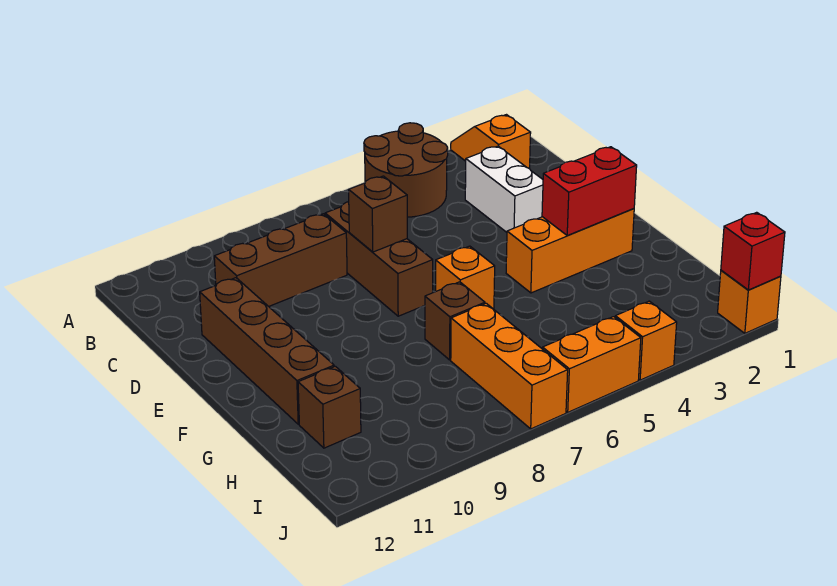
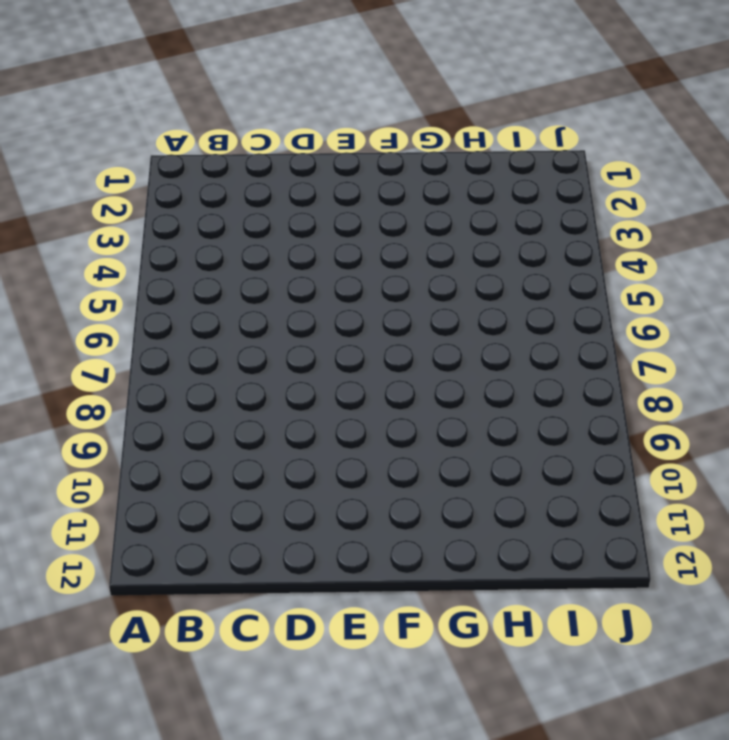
none -> orange 1x2 slope [451,115,531,169]
none -> brown 2x2 round brick [364,123,448,217]
none -> white 1x2 brick [465,146,543,232]

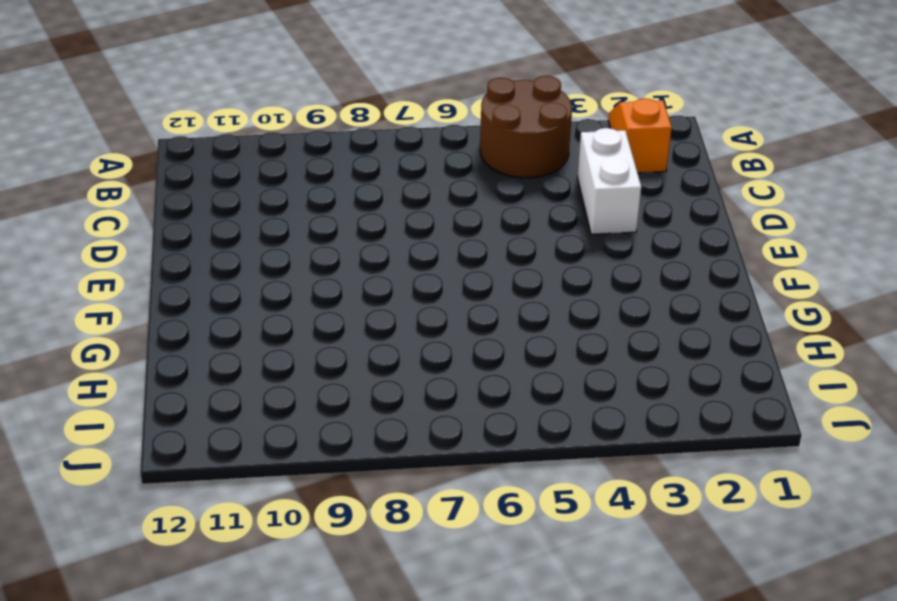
none -> brown 1x3 brick [325,202,433,316]
none -> brown 1x3 brick [214,214,347,306]
none -> brown 1x4 brick [200,278,334,424]

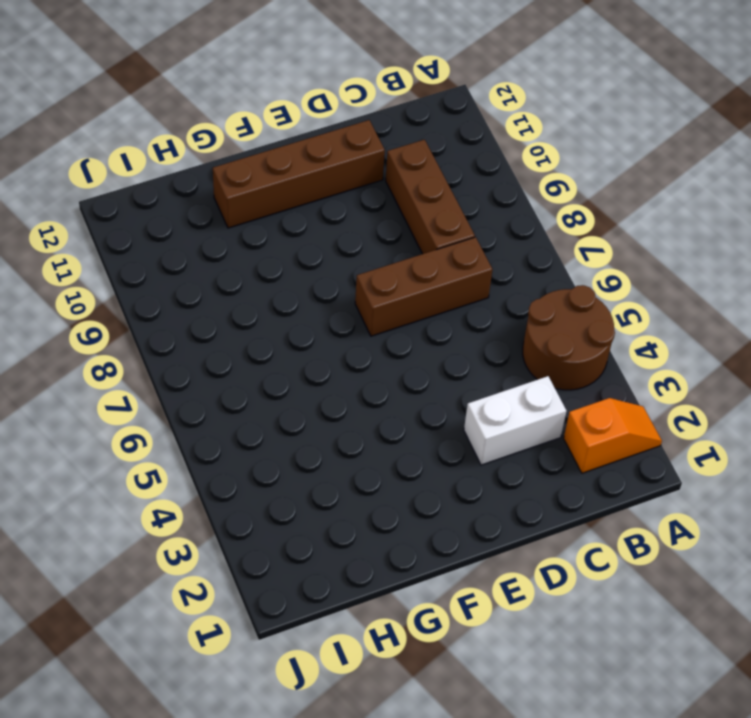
none -> orange 1x3 brick [506,209,634,293]
none -> orange 1x1 brick [436,246,495,309]
none -> brown 1x1 brick [425,282,485,360]

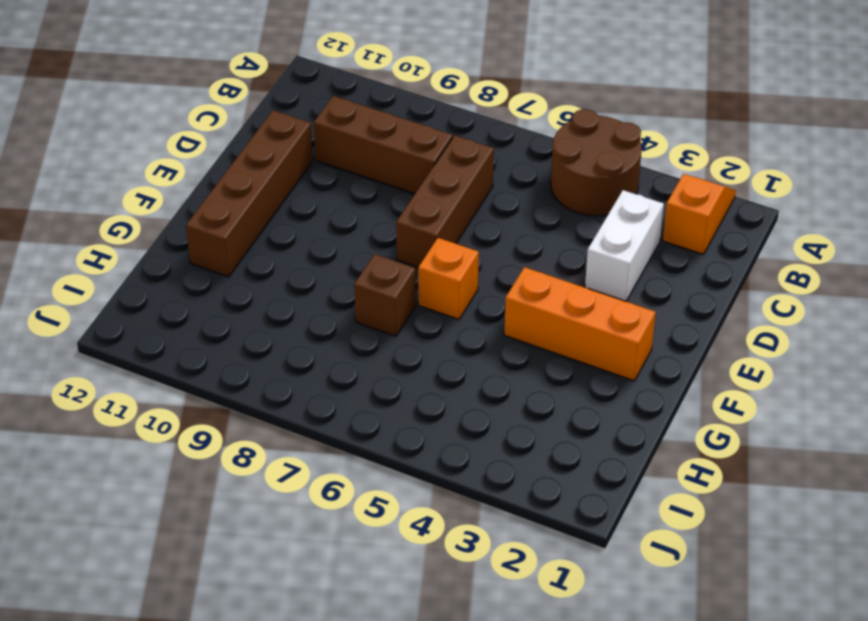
none -> orange 1x3 brick [451,303,568,429]
none -> brown 1x1 brick [298,366,361,448]
none -> orange 1x1 brick [718,270,781,333]

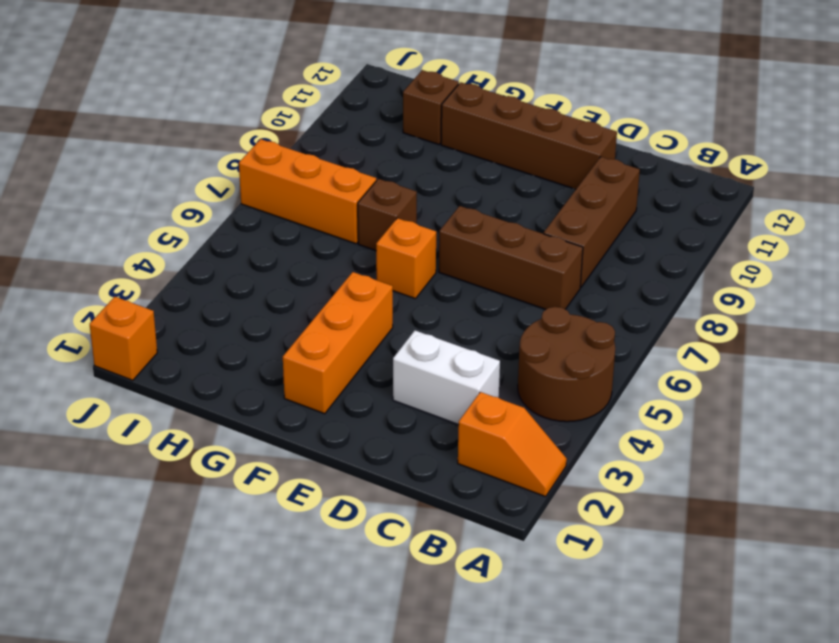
none -> orange 1x1 brick [615,301,677,380]
none -> orange 1x2 brick [543,317,641,412]
none -> brown 1x1 brick [349,176,407,252]

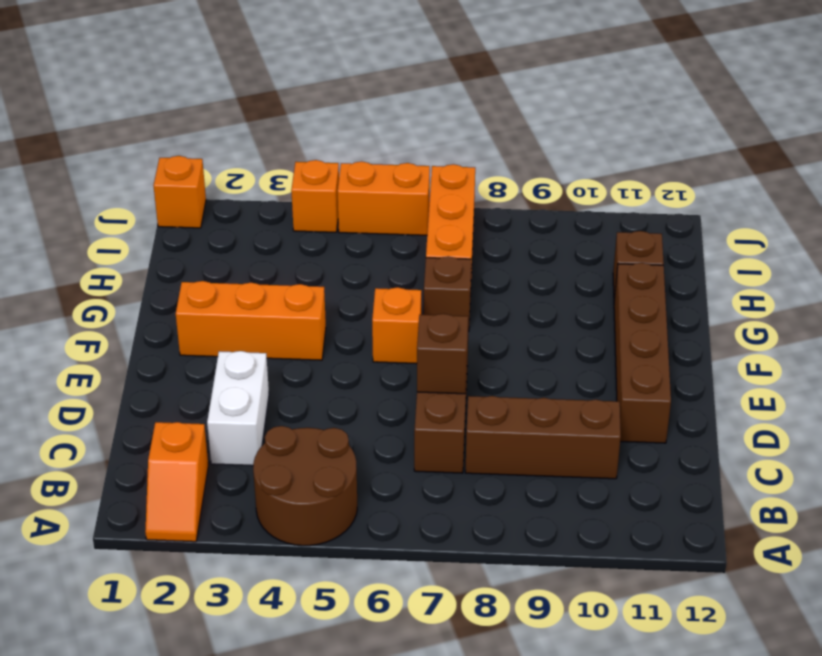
none -> red 1x2 brick [542,147,637,235]
none -> red 1x1 brick [721,212,785,290]

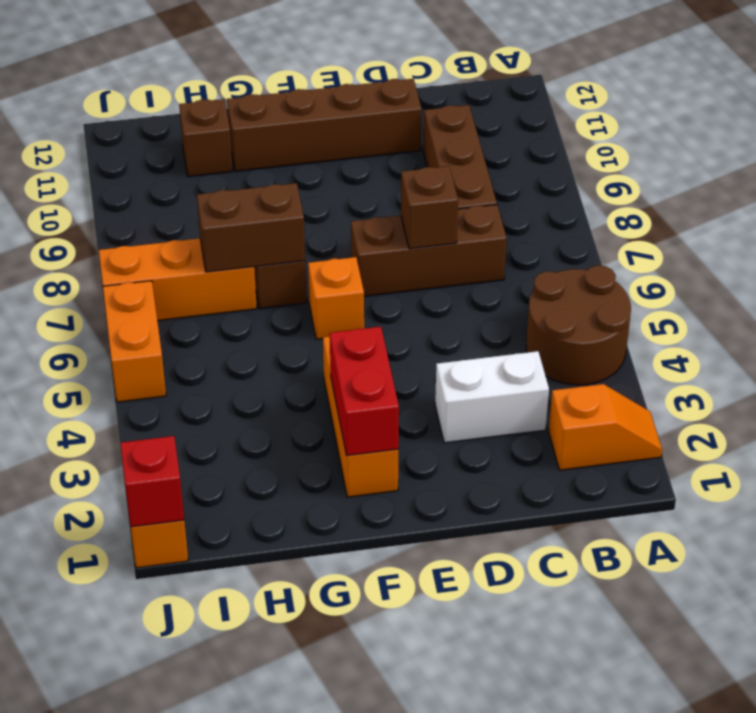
brown 1x2 brick [197,183,305,272] -> none
none -> orange 1x1 brick [615,301,677,380]

